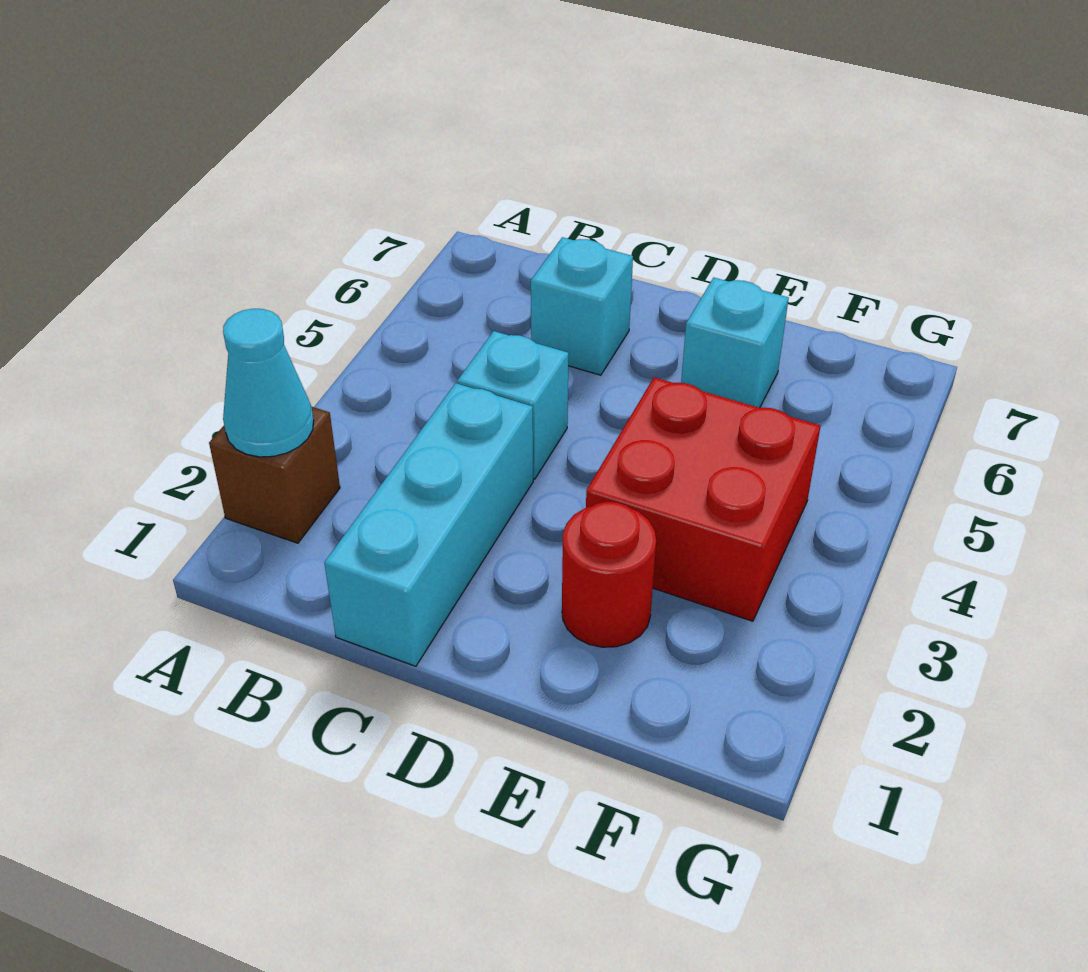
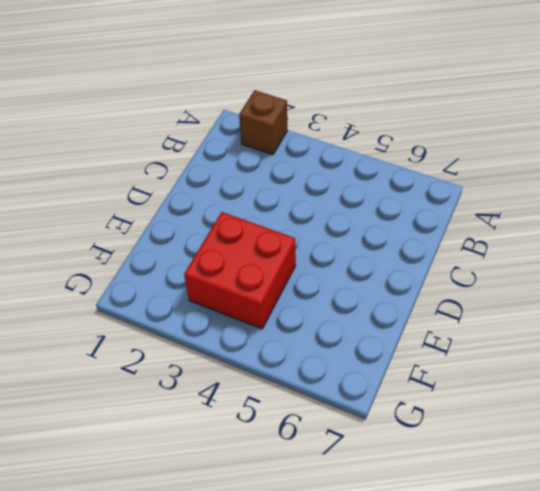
none -> cyan 1x3 brick [324,383,533,666]
none -> cyan 1x1 brick [457,331,569,479]

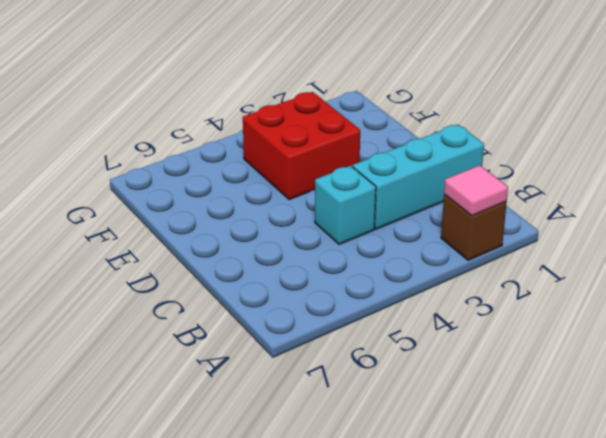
pink 1x1 tile [444,165,508,216] -> cyan 1x1 cone [223,309,314,457]
none -> cyan 1x1 brick [531,237,633,375]
none -> red 1x1 round brick [562,502,656,647]

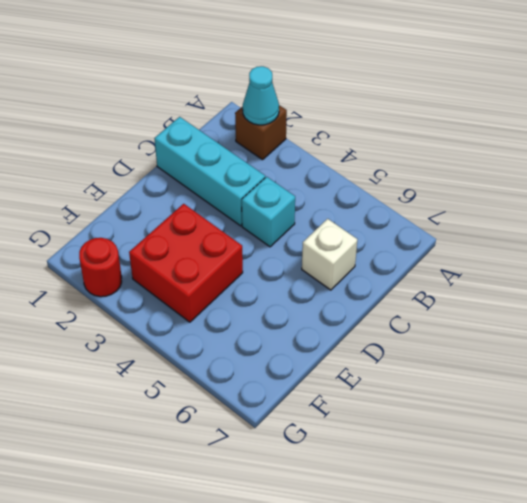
white 1x1 brick [302,219,357,290] -> cyan 1x1 brick [531,237,633,375]
red 1x1 round brick [79,238,122,297] -> red 1x1 round brick moved to [562,502,656,647]
none -> cyan 1x1 brick [681,278,789,408]

